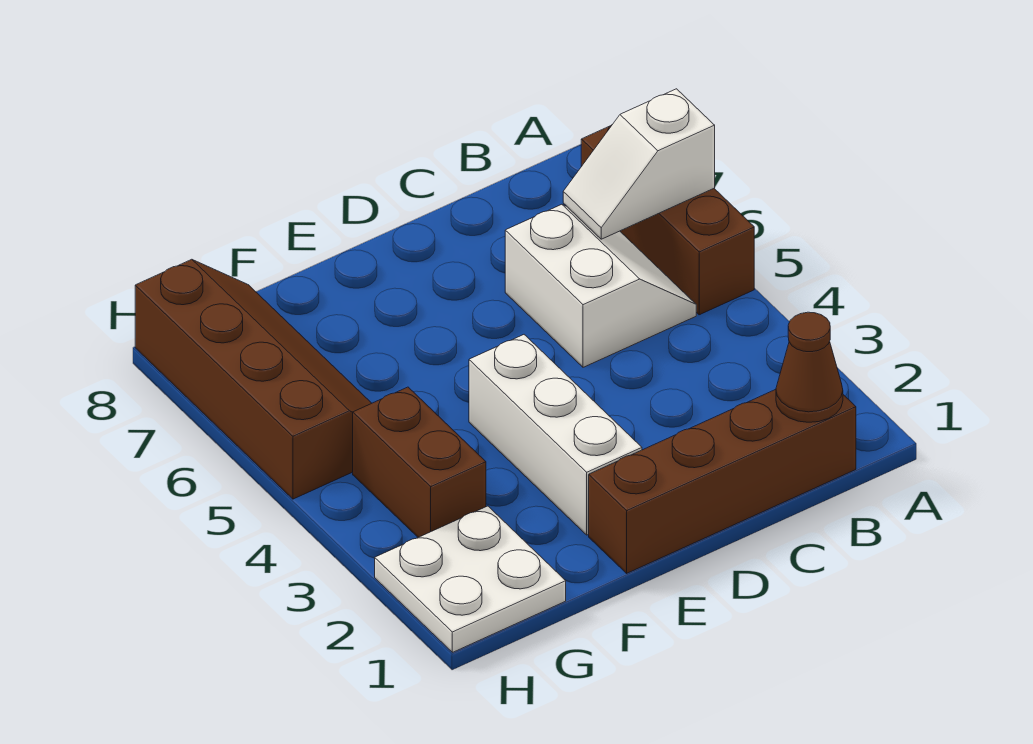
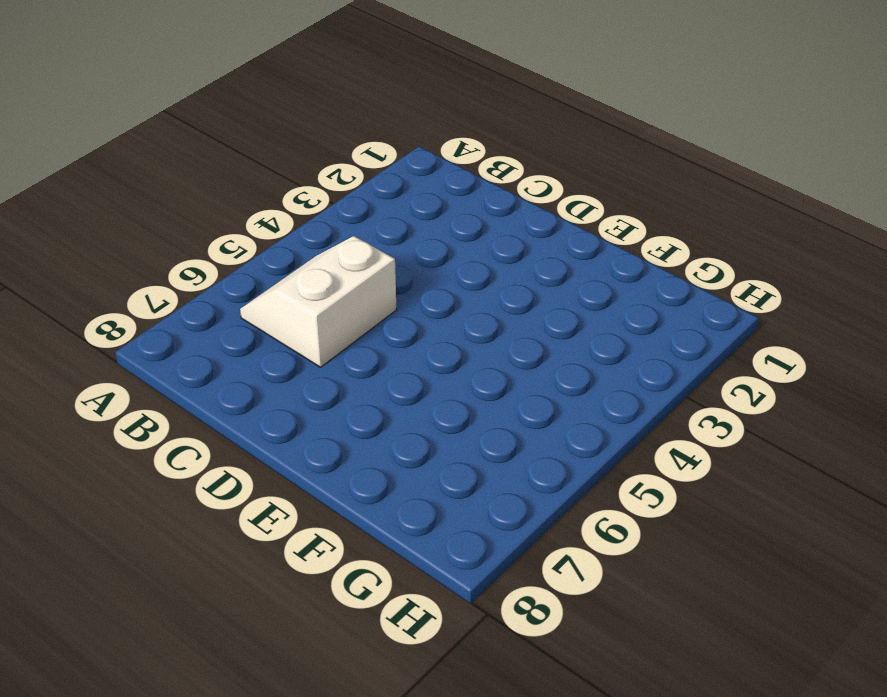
none -> brown 1x3 brick [581,125,754,315]
none -> brown 1x4 brick [589,389,856,573]

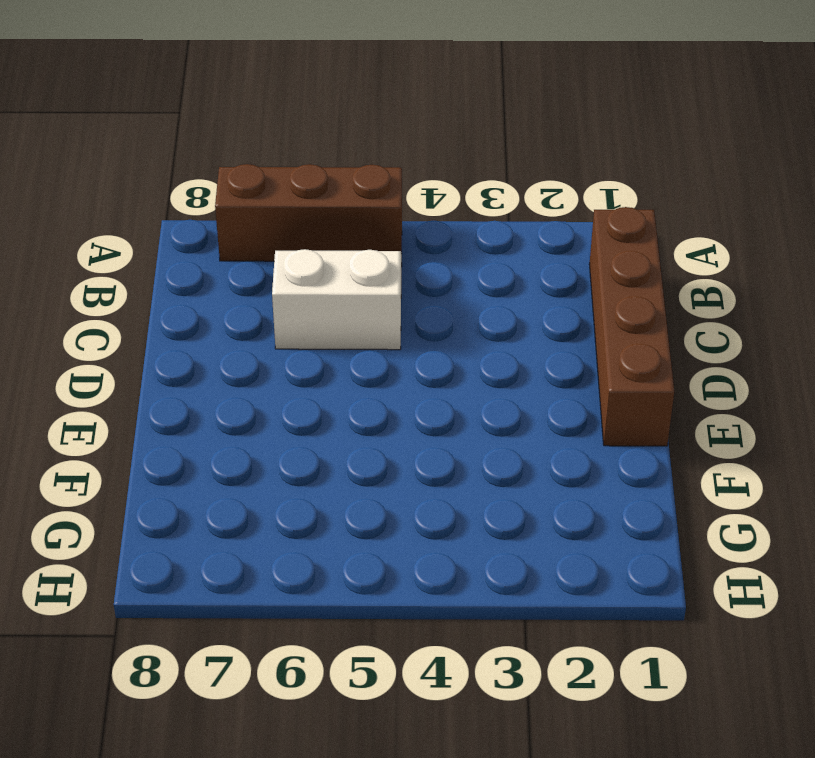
none -> white 1x3 brick [469,335,642,535]
none -> white 2x2 plate [375,506,566,652]

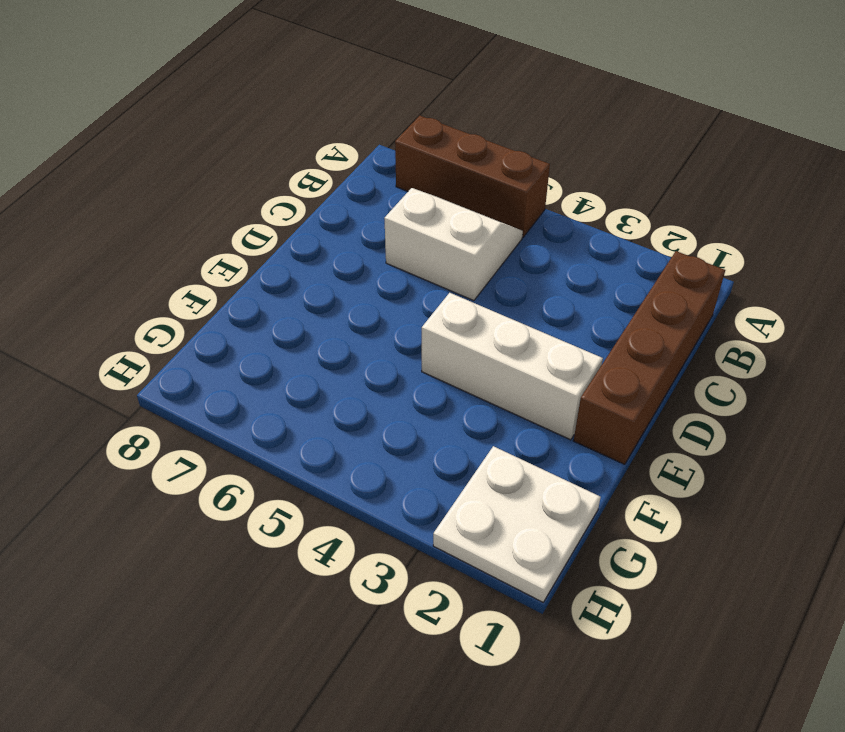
none -> brown 1x2 brick [353,387,486,537]
none -> brown 2x4 slope [135,259,372,499]

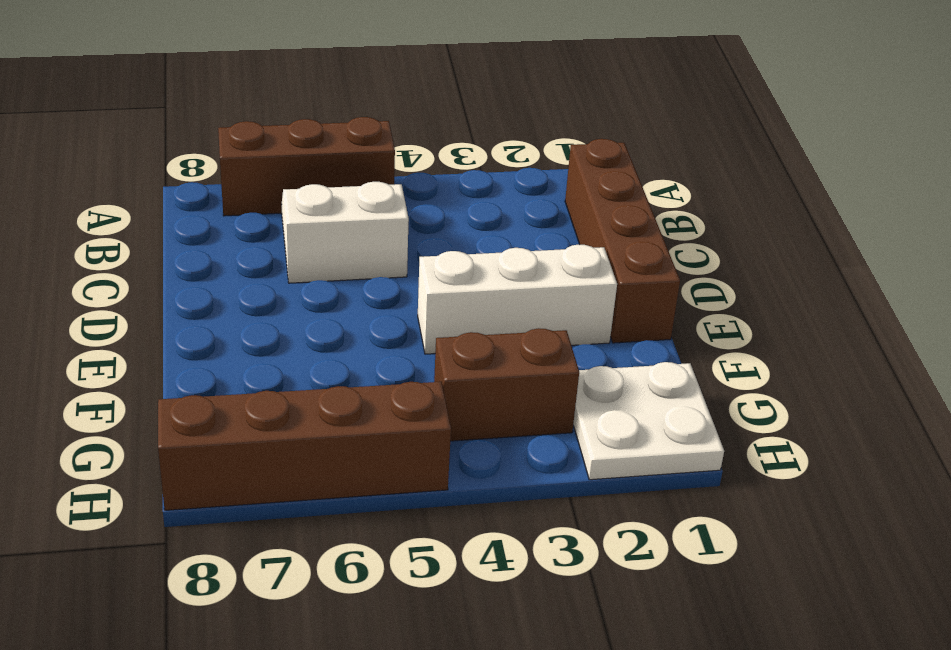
none -> white 1x2 slope [563,89,715,239]
none -> brown 1x1 cone [776,312,843,422]

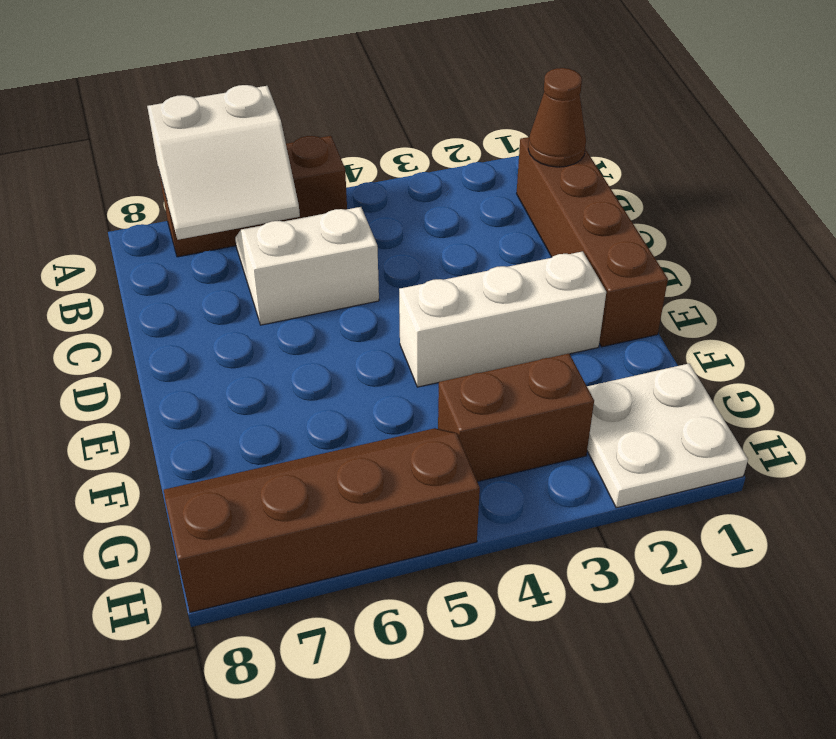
white 2x2 slope [147,85,300,240] -> white 1x2 slope [563,89,715,239]

